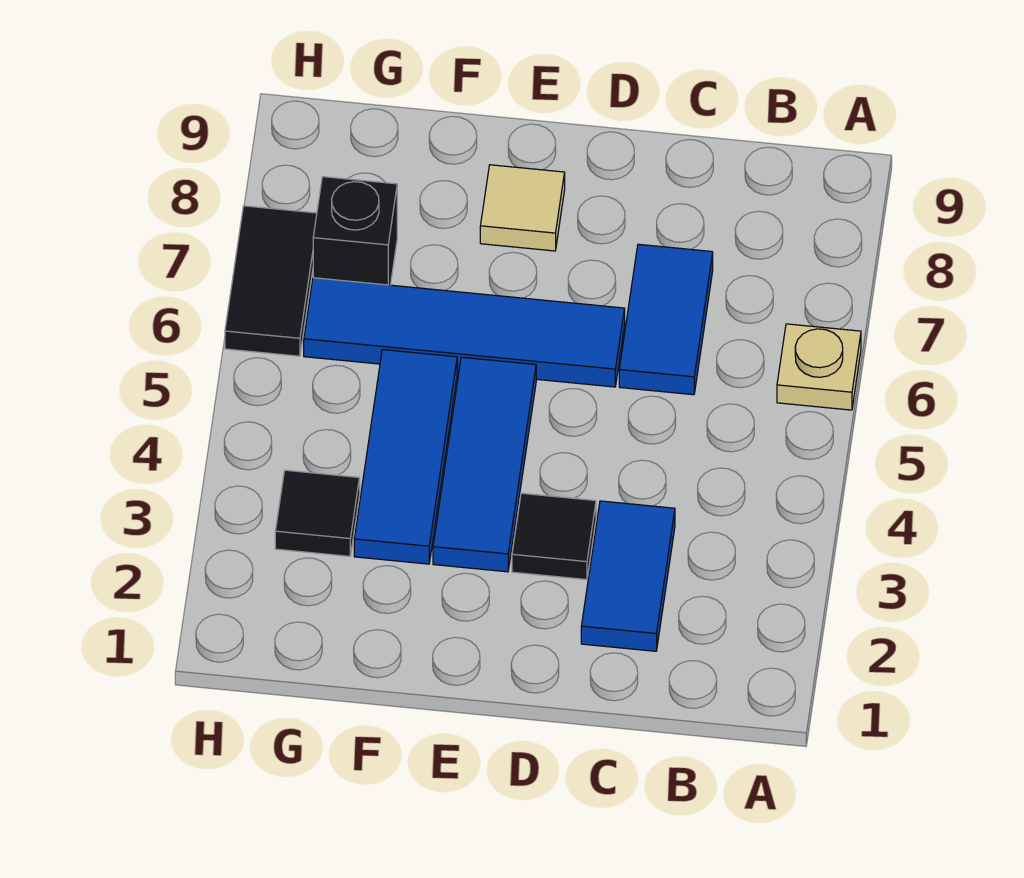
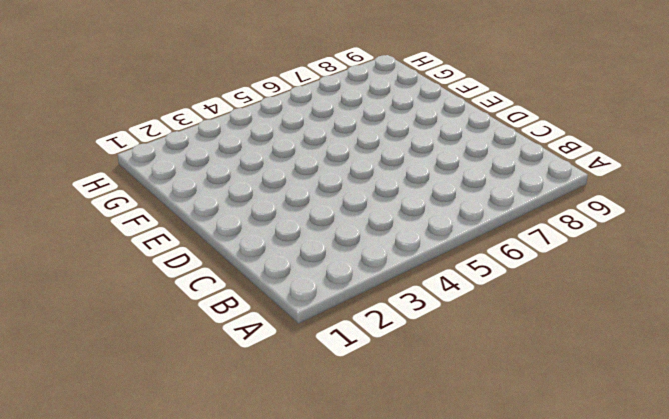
none -> tan 1x1 plate [777,324,861,410]
none -> blue 1x2 tile [581,501,675,651]

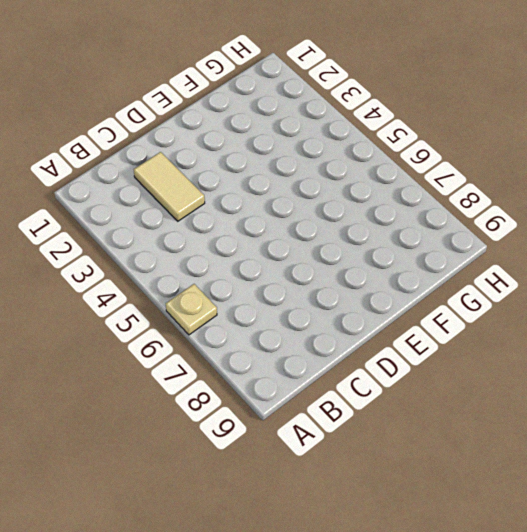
tan 1x2 tile [134,152,205,221] -> blue 1x2 tile [581,501,675,651]
none -> blue 1x2 tile [619,244,713,395]
none -> black 1x1 tile [512,493,596,580]

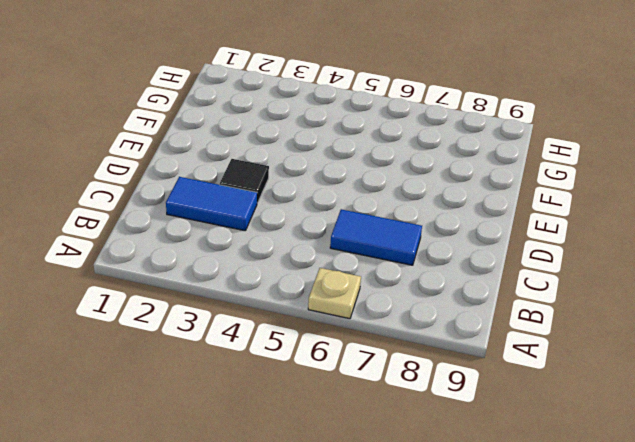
none -> blue 1x4 tile [304,278,625,387]
none -> blue 1x3 tile [433,357,536,572]

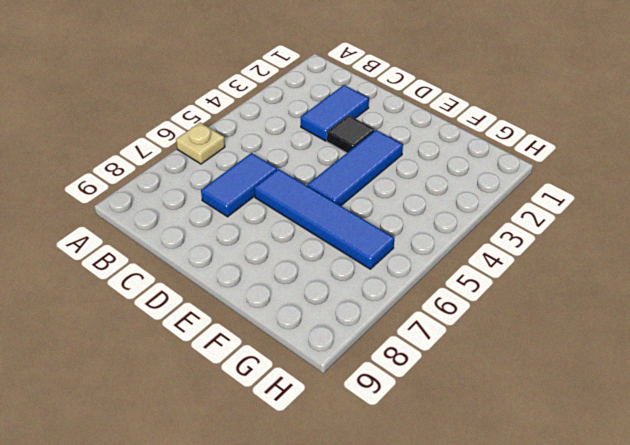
none -> tan 1x1 tile [480,165,565,251]
none -> blue 1x3 tile [354,350,457,564]

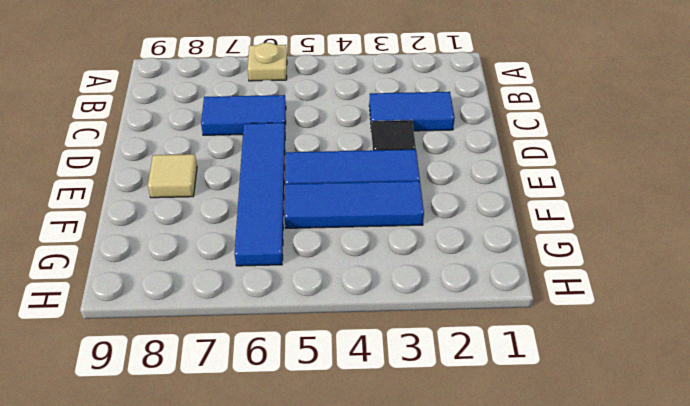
none -> black 1x1 tile [275,470,360,556]
none -> black 1x1 brick [313,177,397,285]

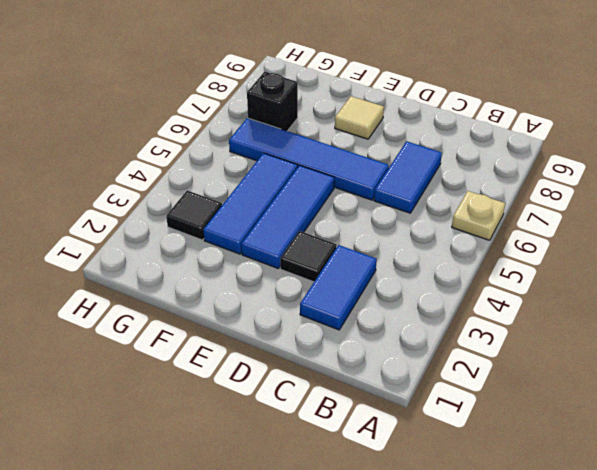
none -> black 1x2 tile [225,206,317,356]

